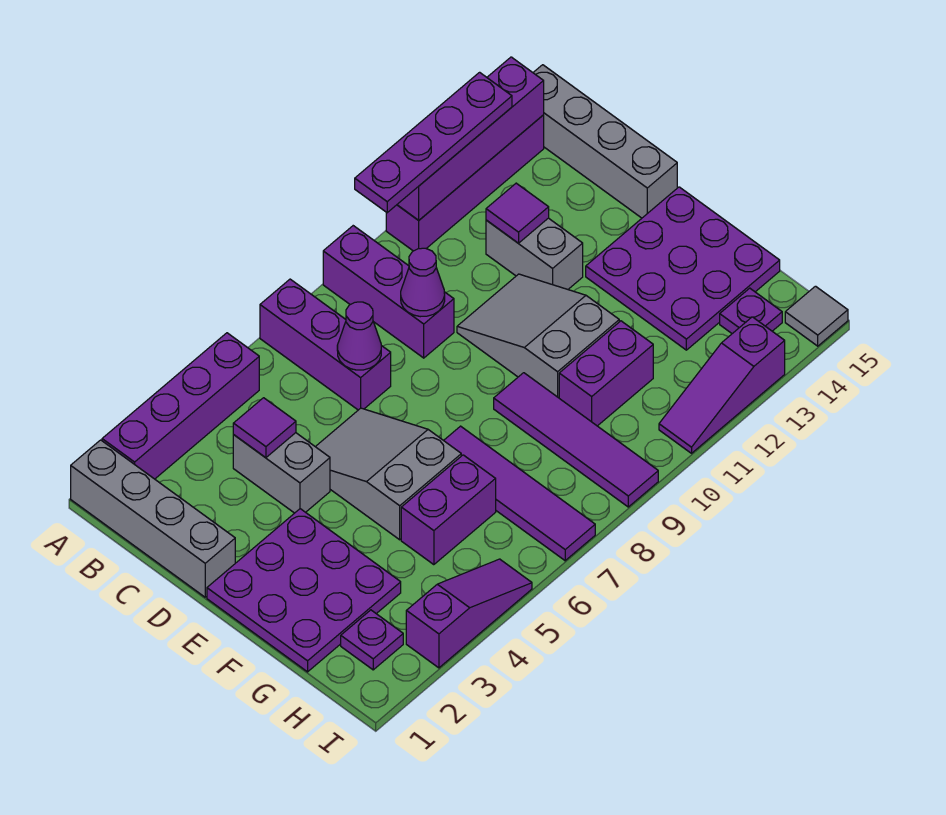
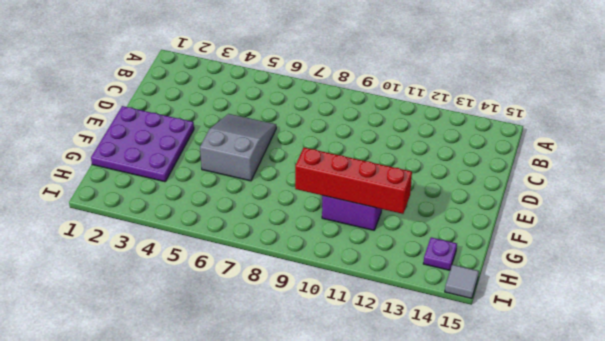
red 1x4 brick [295,148,412,214] -> none
none -> grey 1x4 brick [71,440,235,597]
none -> purple 1x4 brick [102,333,259,479]
none -> purple 1x3 brick [260,279,391,410]

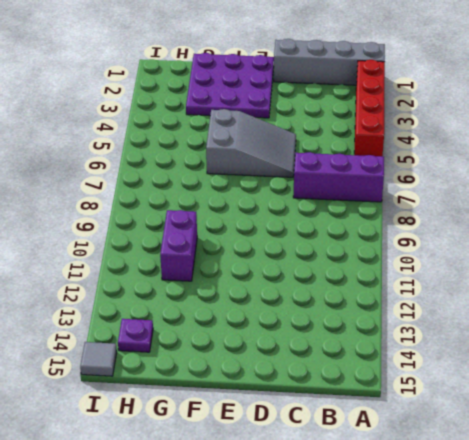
red 1x4 brick [354,60,385,156] -> purple 1x4 brick [102,333,259,479]
none -> purple 1x3 brick [323,226,454,358]
none -> purple 1x4 brick [386,115,544,251]
none -> grey 1x4 brick [533,65,677,218]

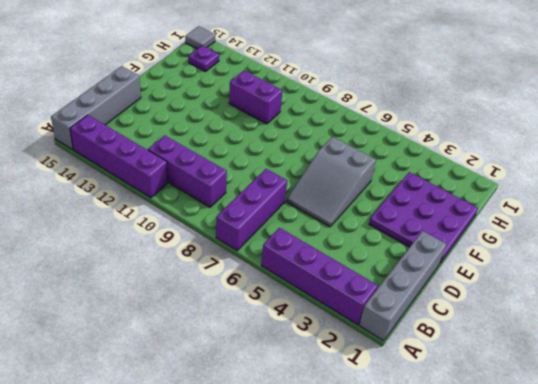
purple 1x3 brick [148,135,227,207] -> purple 1x3 brick turned to [323,226,454,358]
none -> grey 1x2 brick [233,433,330,513]
none -> grey 1x2 brick [486,218,583,289]
none -> grey 2x3 slope [457,274,619,398]

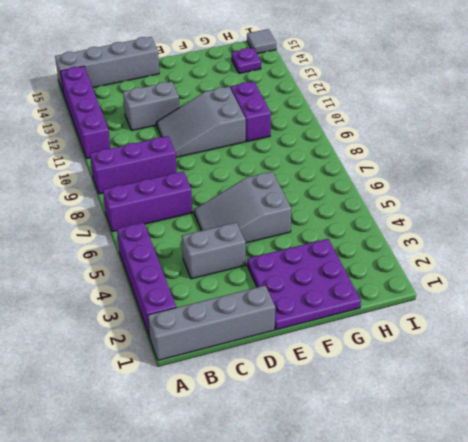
none -> purple 3x3 plate [586,187,780,350]
none -> purple 1x4 tile [444,426,595,561]
none -> purple 1x4 tile [494,373,658,507]

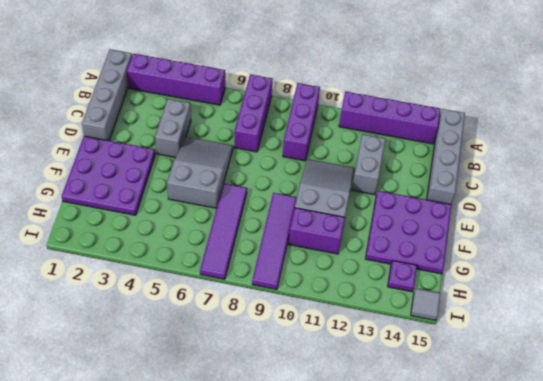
none -> purple 1x2 brick [401,455,496,565]
none -> purple 1x1 plate [341,610,403,670]
none -> purple 1x3 slope [406,559,532,668]

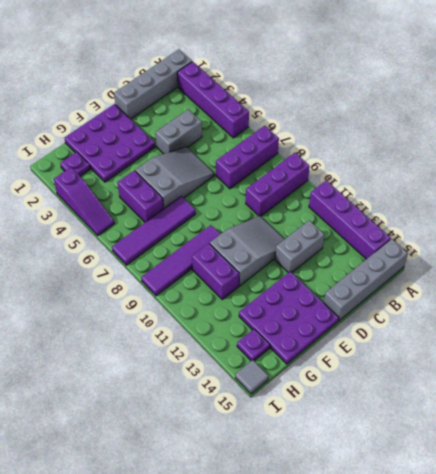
none -> purple 1x3 slope [659,317,785,453]
none -> purple 1x4 brick [397,57,544,220]
none -> purple 1x1 tile [233,398,296,458]

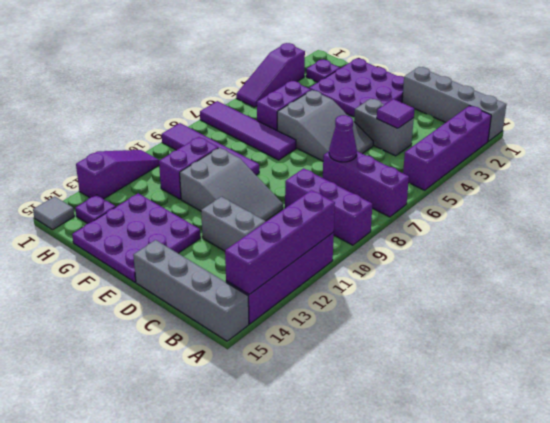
none -> purple 1x1 cone [401,248,445,317]
none -> purple 1x1 tile [486,183,549,243]
none -> purple 1x4 plate [355,72,512,213]

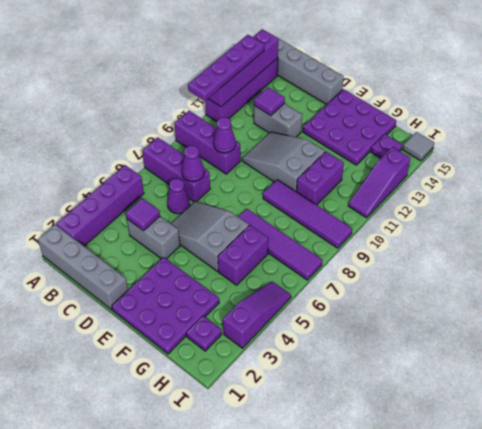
purple 1x1 cone [167,179,190,214] -> none

